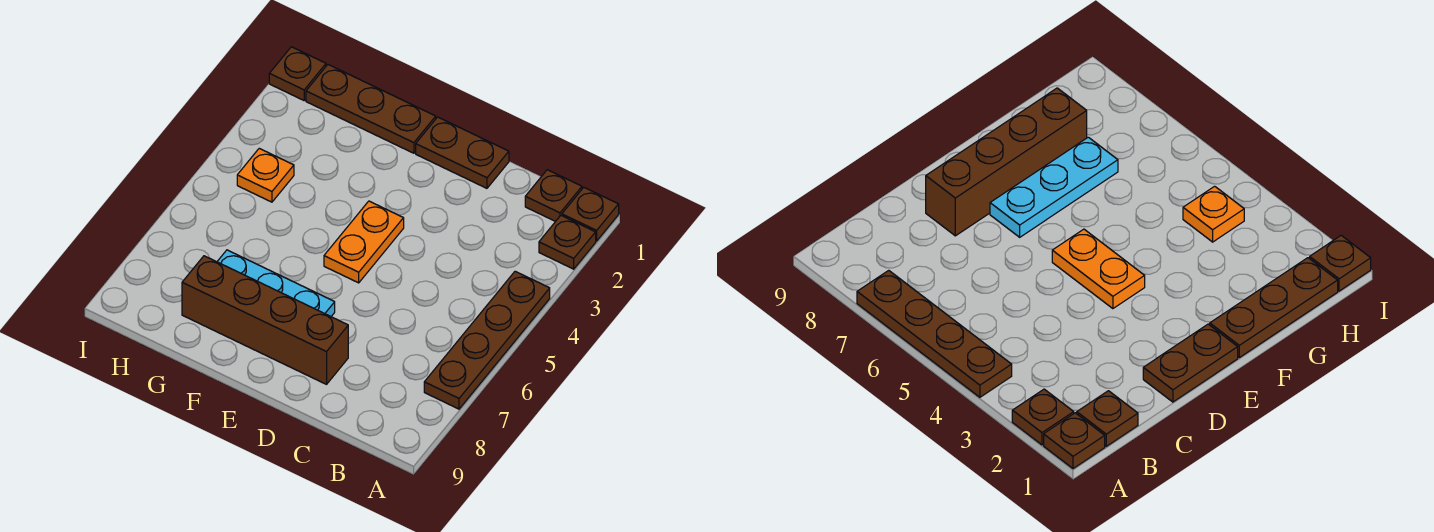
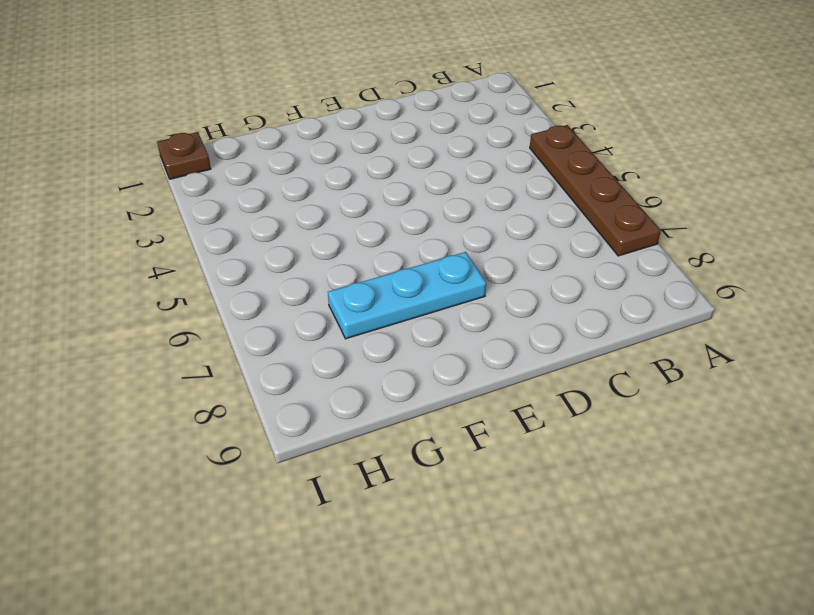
none -> brown 1x1 plate [562,187,619,241]
none -> brown 1x1 plate [539,216,596,269]

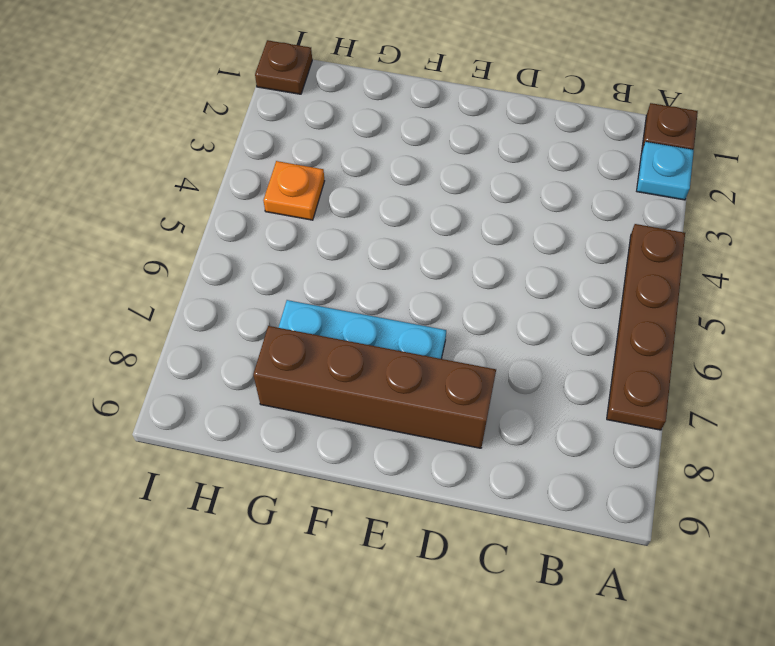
cyan 1x1 plate [637,142,694,200] -> brown 1x1 plate [539,216,596,269]
none -> brown 1x1 plate [525,170,582,222]
none -> brown 1x2 plate [416,117,509,188]

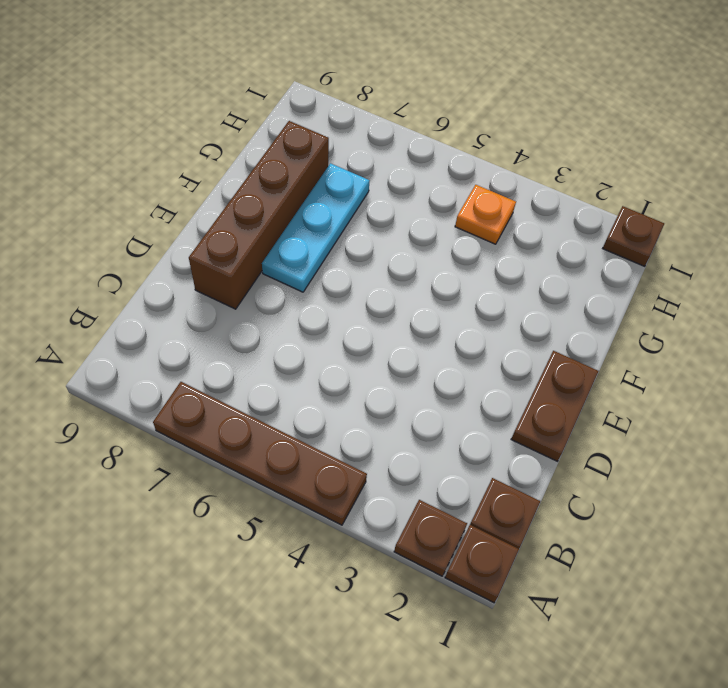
none -> orange 1x2 plate [324,201,404,283]
none -> brown 1x3 plate [306,65,436,153]

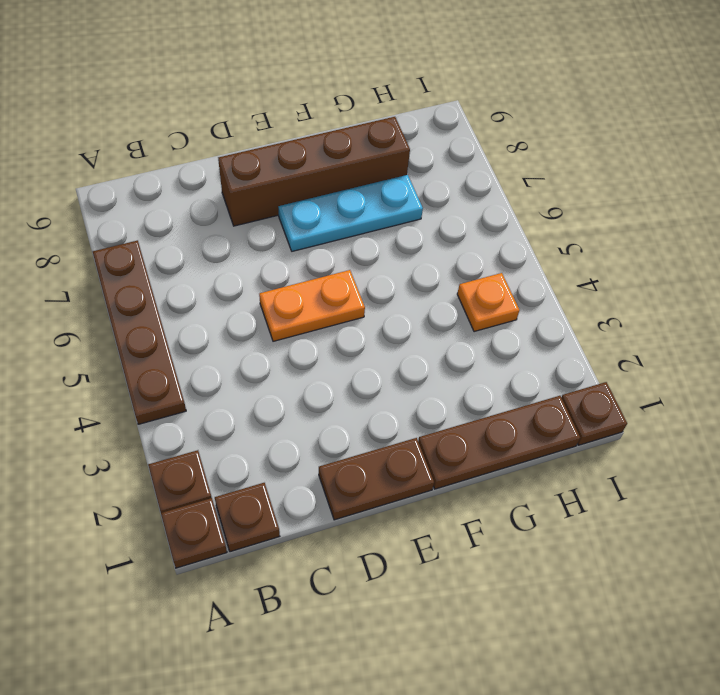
orange 1x2 plate [259,270,365,341] -> orange 1x2 plate turned to [324,201,404,283]

